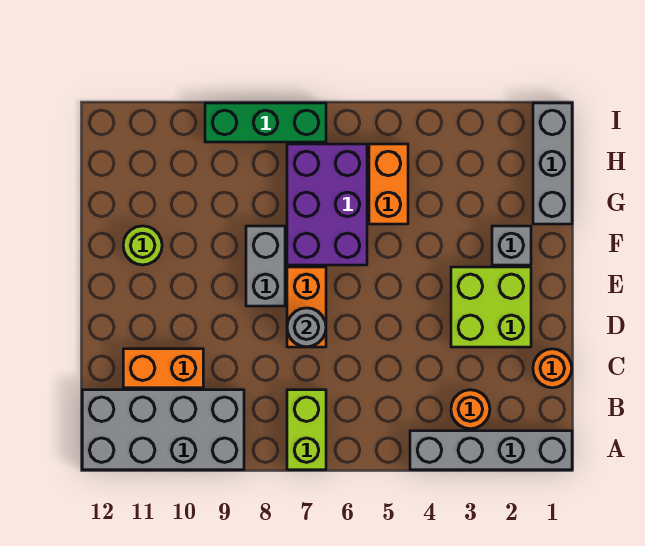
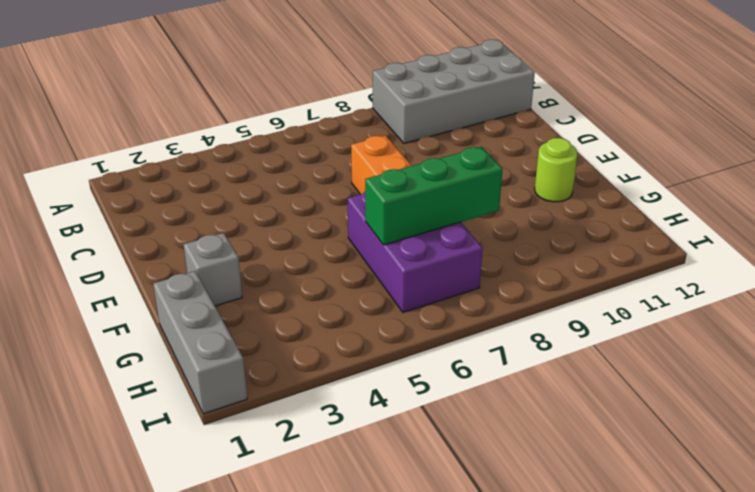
green 1x3 brick [365,147,503,245] -> green 1x3 brick moved to [205,103,326,142]
none -> grey 1x4 brick [410,431,572,470]
none -> lime 1x2 brick [287,390,326,470]
none -> orange 1x1 round brick [451,390,490,429]

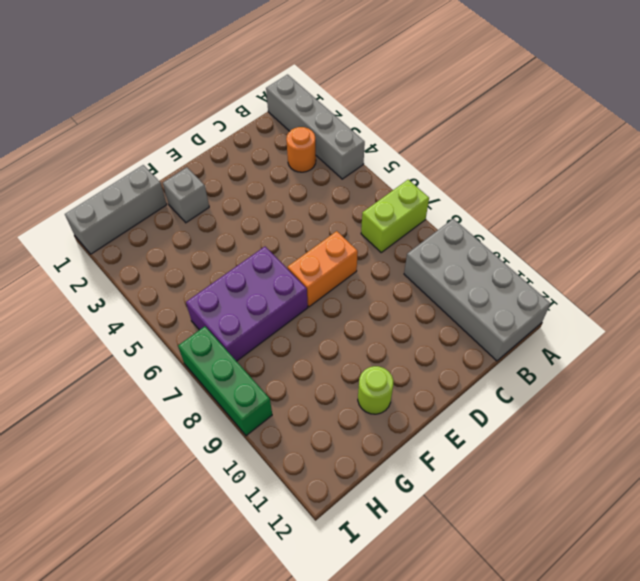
none -> orange 1x1 round brick [533,349,572,388]
none -> orange 1x2 brick [123,349,203,388]
none -> lime 2x2 brick [451,267,531,347]

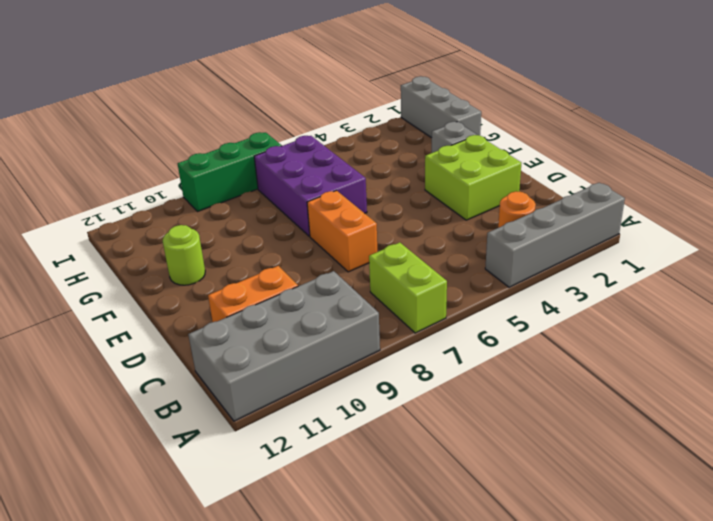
none -> orange 1x1 round brick [533,349,572,388]
none -> grey 1x2 brick [246,226,285,306]
none -> orange 1x2 brick [369,144,408,224]

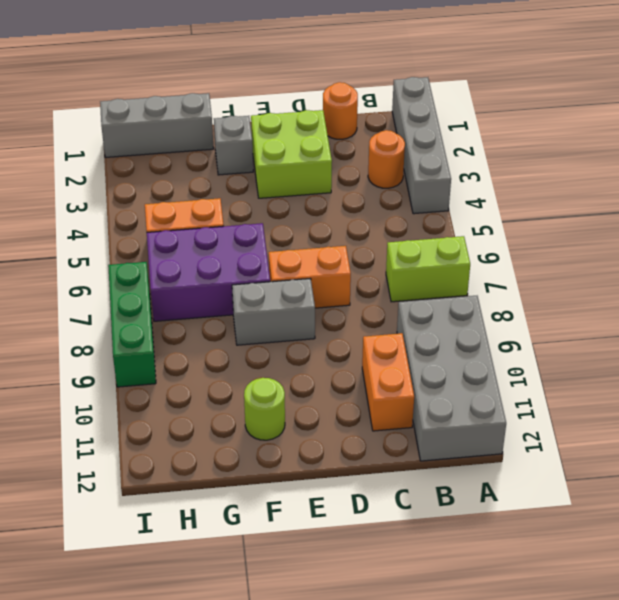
none -> grey 1x1 round brick [287,308,326,347]

